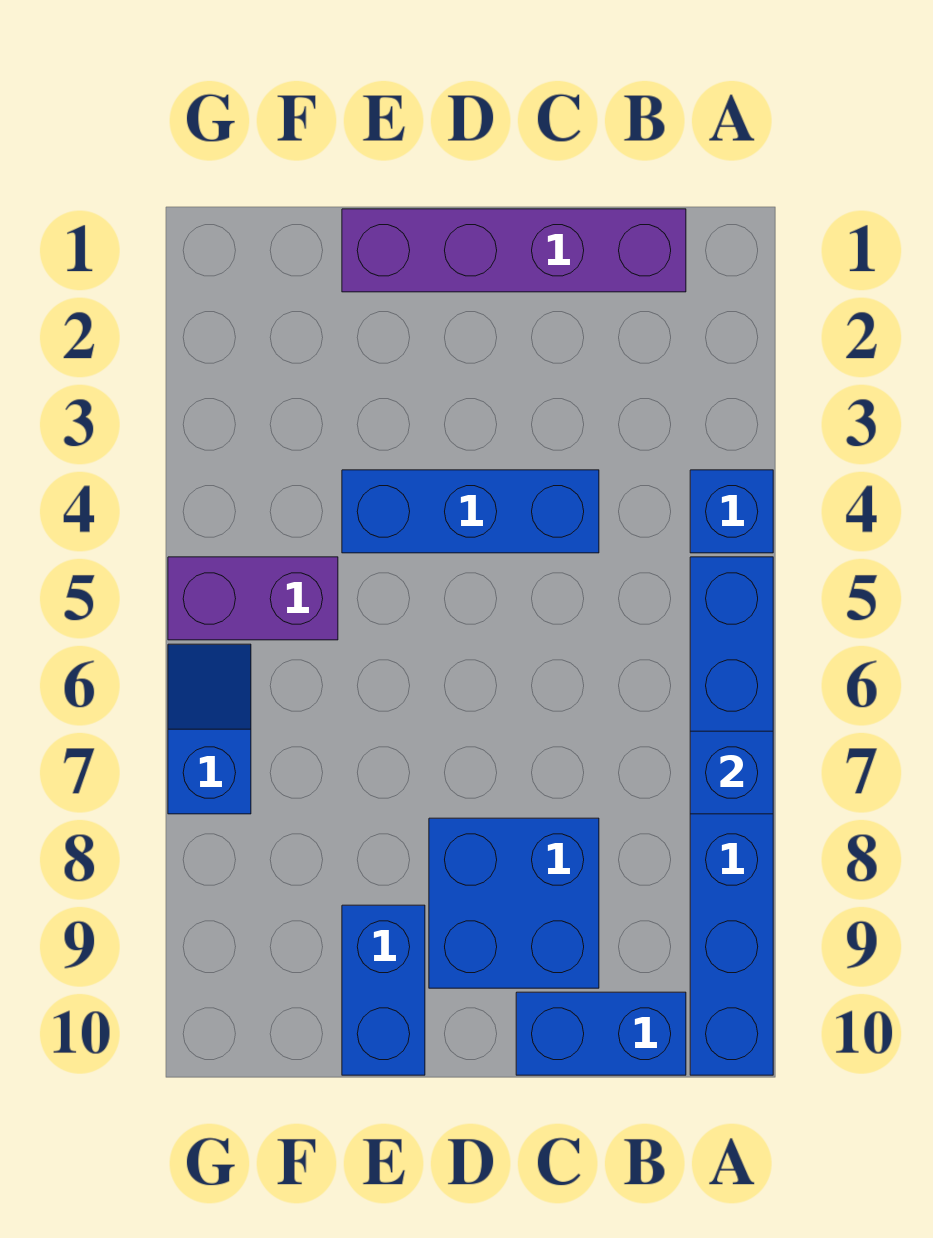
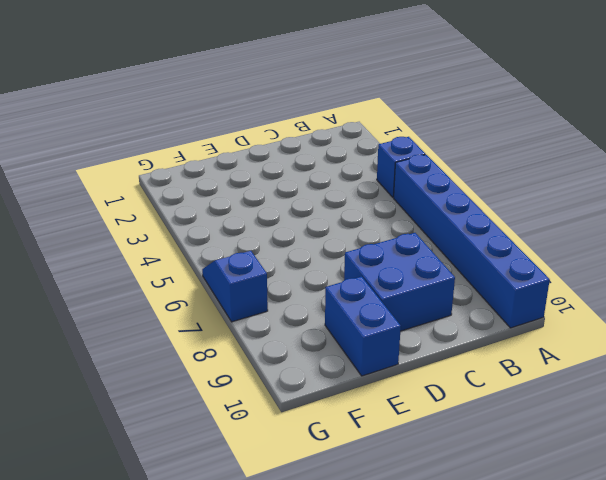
none -> purple 1x4 brick [342,209,686,292]
none -> blue 1x2 brick [516,992,686,1075]

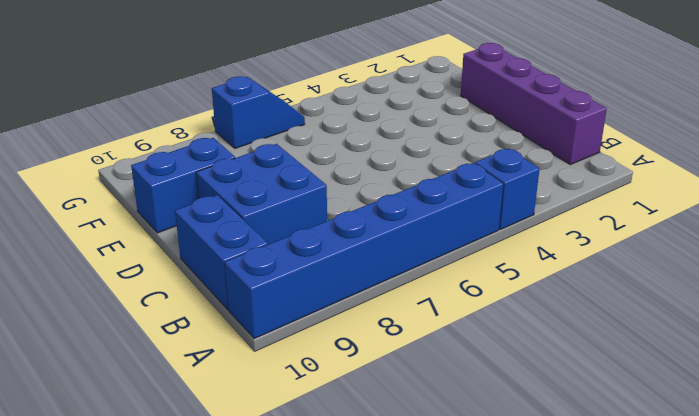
none -> blue 1x3 brick [342,470,599,553]
none -> purple 1x2 brick [168,557,338,640]

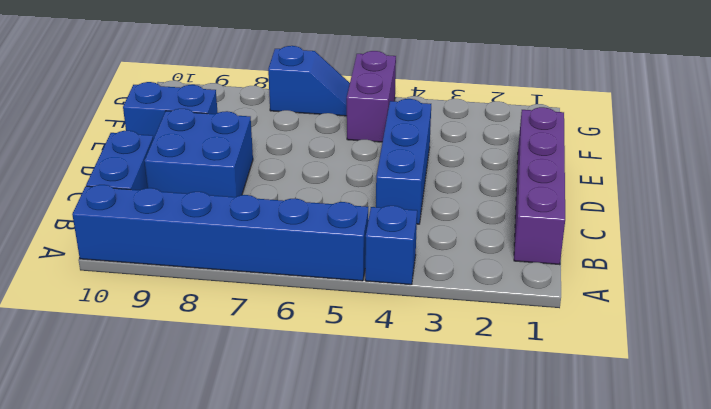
none -> blue 1x1 brick [690,731,773,814]

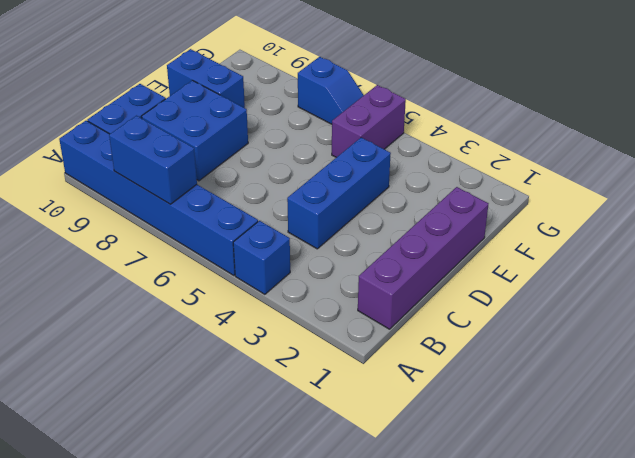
blue 1x2 brick [109,116,197,204] -> blue 1x1 brick [690,731,773,814]

